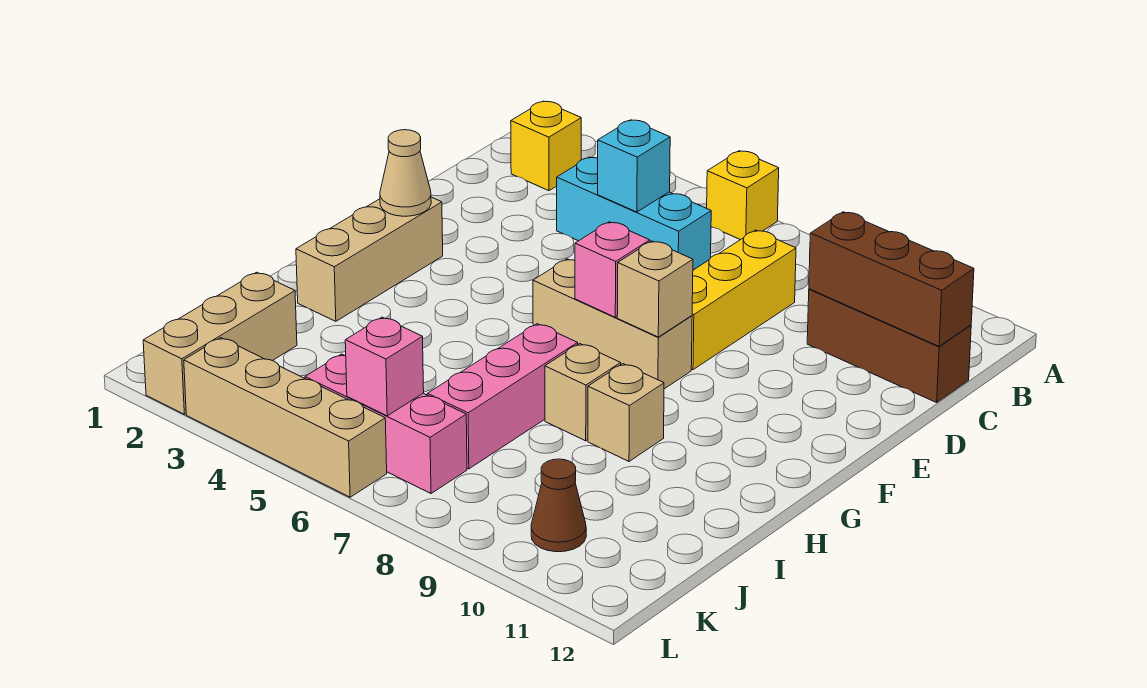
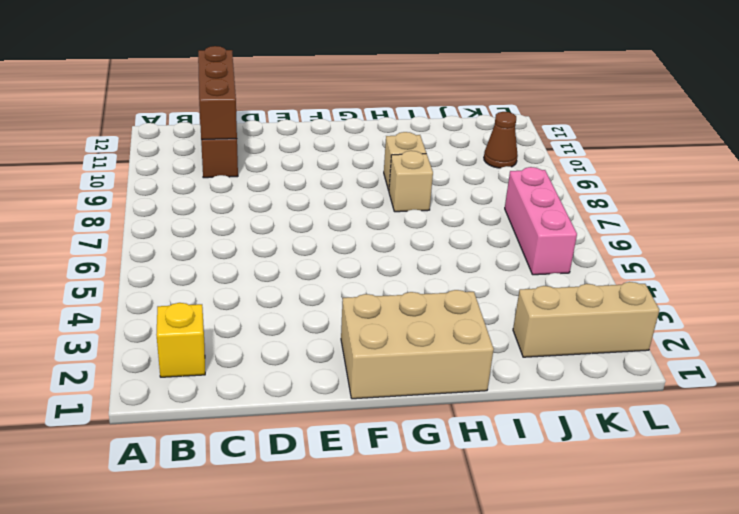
tan 2x3 brick [341,290,494,399] -> tan 1x3 brick [296,197,443,321]
none -> yellow 1x1 brick [707,151,779,240]
none -> cyan 1x3 brick [557,157,711,270]
none -> yellow 1x3 brick [691,230,796,370]

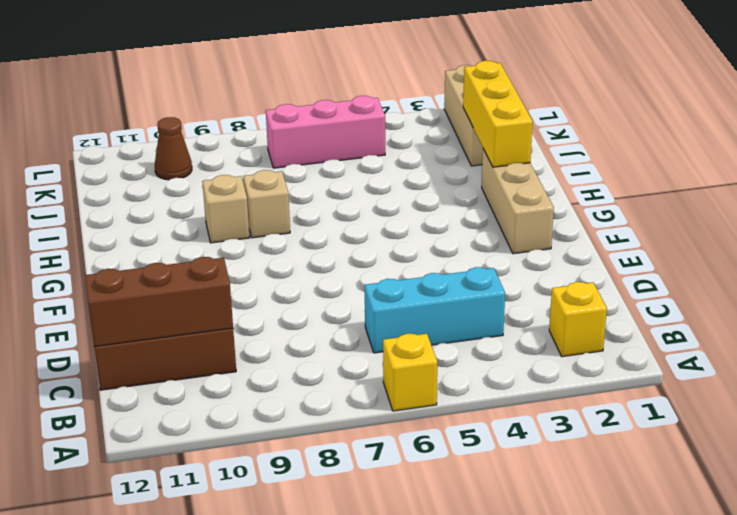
yellow 1x3 brick [463,61,533,167] -> yellow 1x3 brick moved to [691,230,796,370]
none -> tan 1x3 brick [533,259,692,389]
none -> pink 1x3 brick [427,324,578,469]
none -> tan 1x4 brick [184,338,387,497]

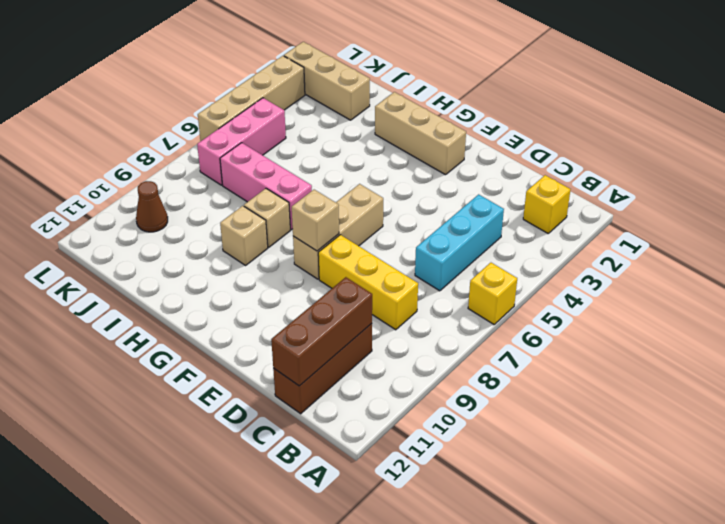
none -> cyan 1x1 brick [598,120,670,212]
none -> tan 1x1 cone [380,130,431,216]
none -> pink 1x1 brick [575,222,650,317]

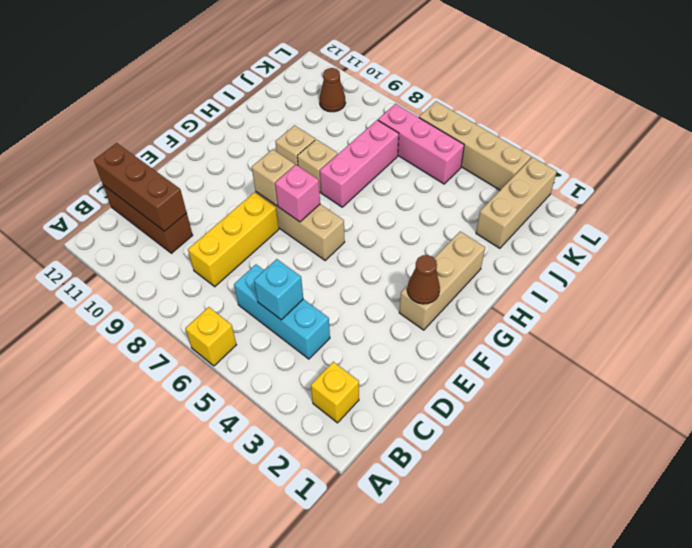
brown 1x1 cone [407,255,440,304] -> tan 1x1 cone [380,130,431,216]
none -> pink 1x1 brick [345,317,424,416]

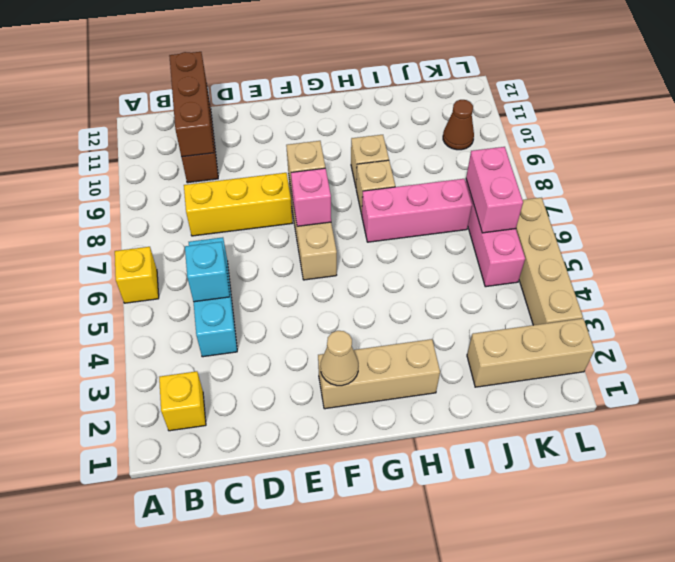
pink 1x2 brick [466,147,523,233] -> pink 1x1 brick [345,317,424,416]

